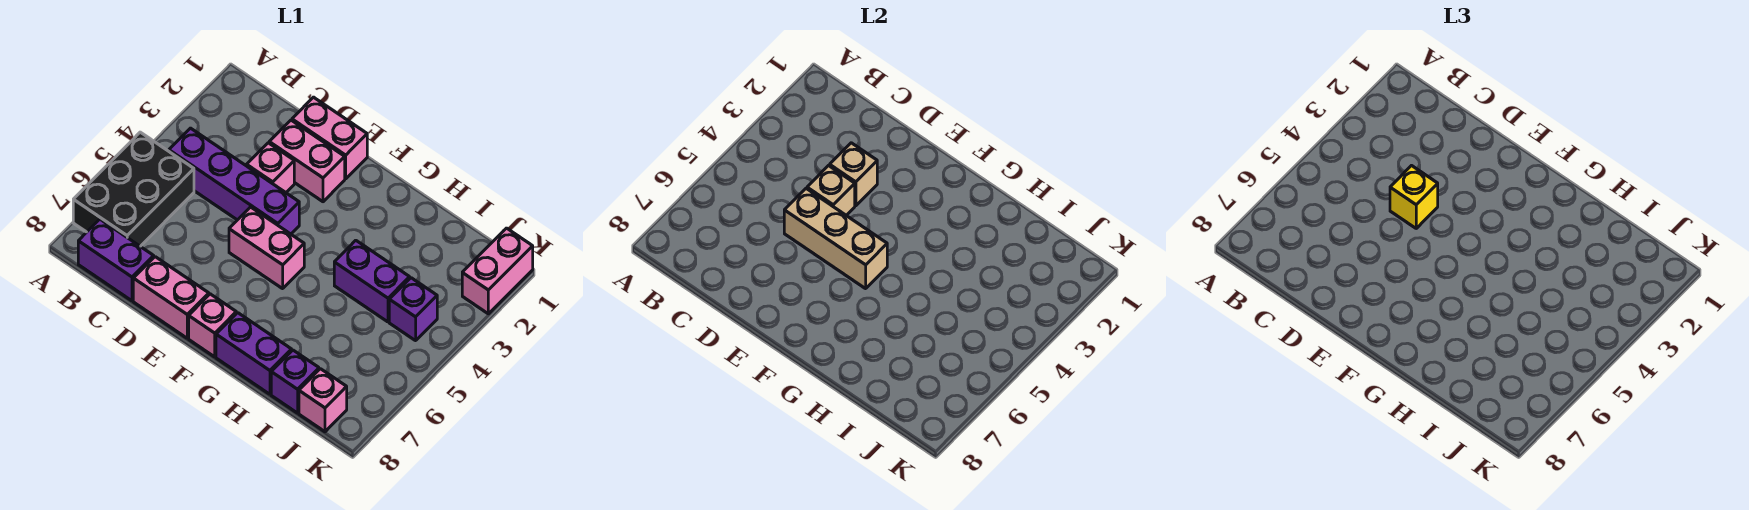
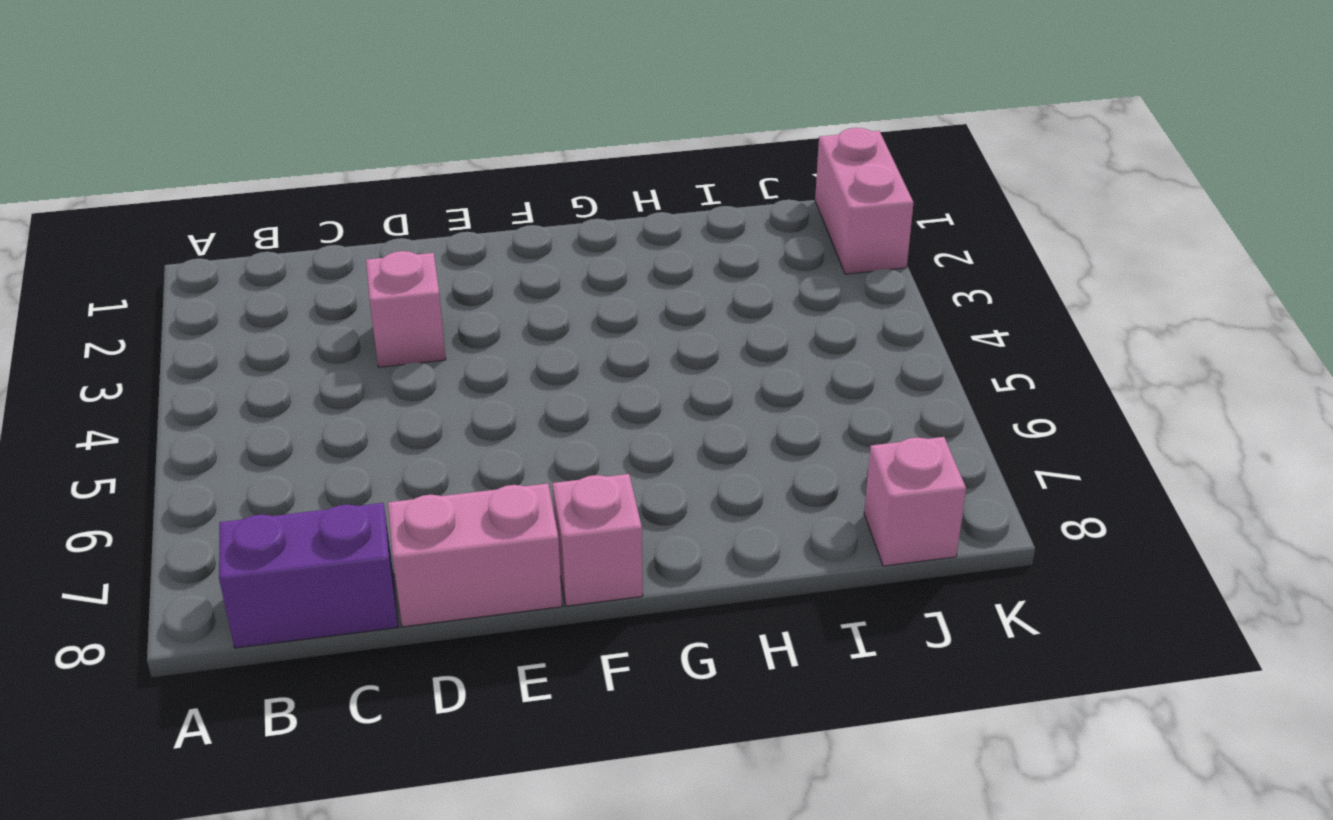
none -> black 2x3 brick [73,132,194,246]
none -> purple 1x4 brick [169,128,299,234]
none -> pink 1x2 brick [292,97,367,179]

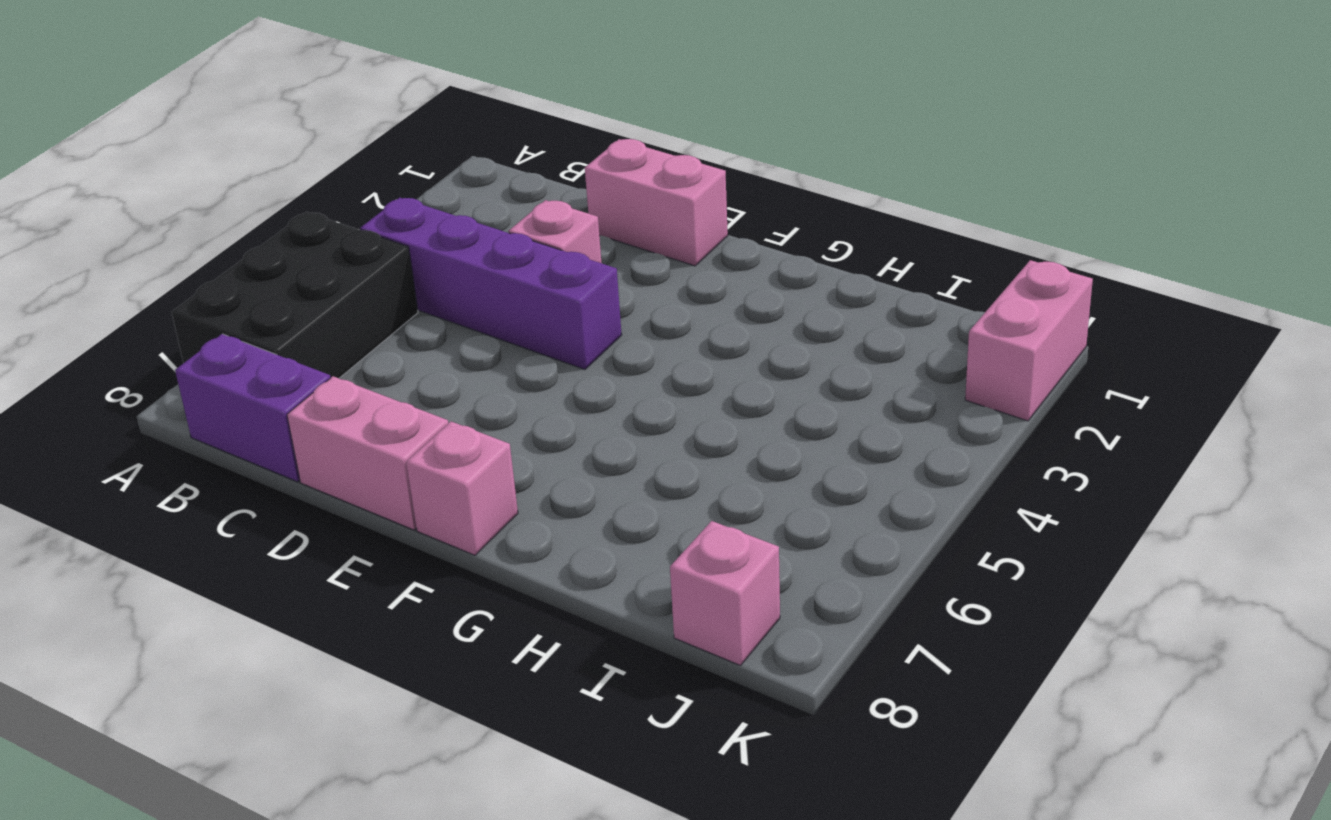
none -> pink 1x2 brick [269,120,345,202]
none -> pink 1x2 brick [229,207,304,289]
none -> purple 1x2 brick [216,313,292,394]

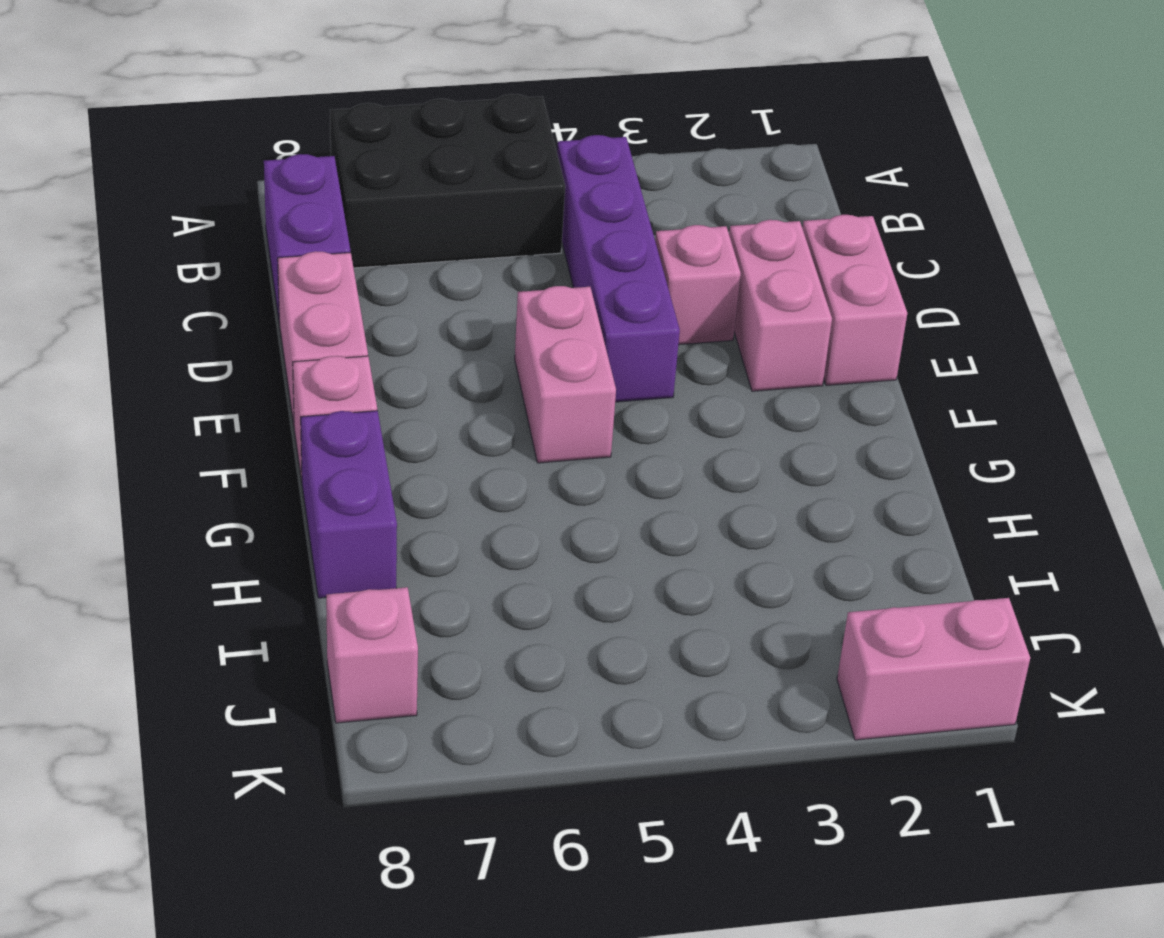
none -> purple 1x2 brick [334,240,410,322]
none -> purple 1x1 brick [271,350,319,413]
none -> purple 1x1 brick [389,278,437,341]

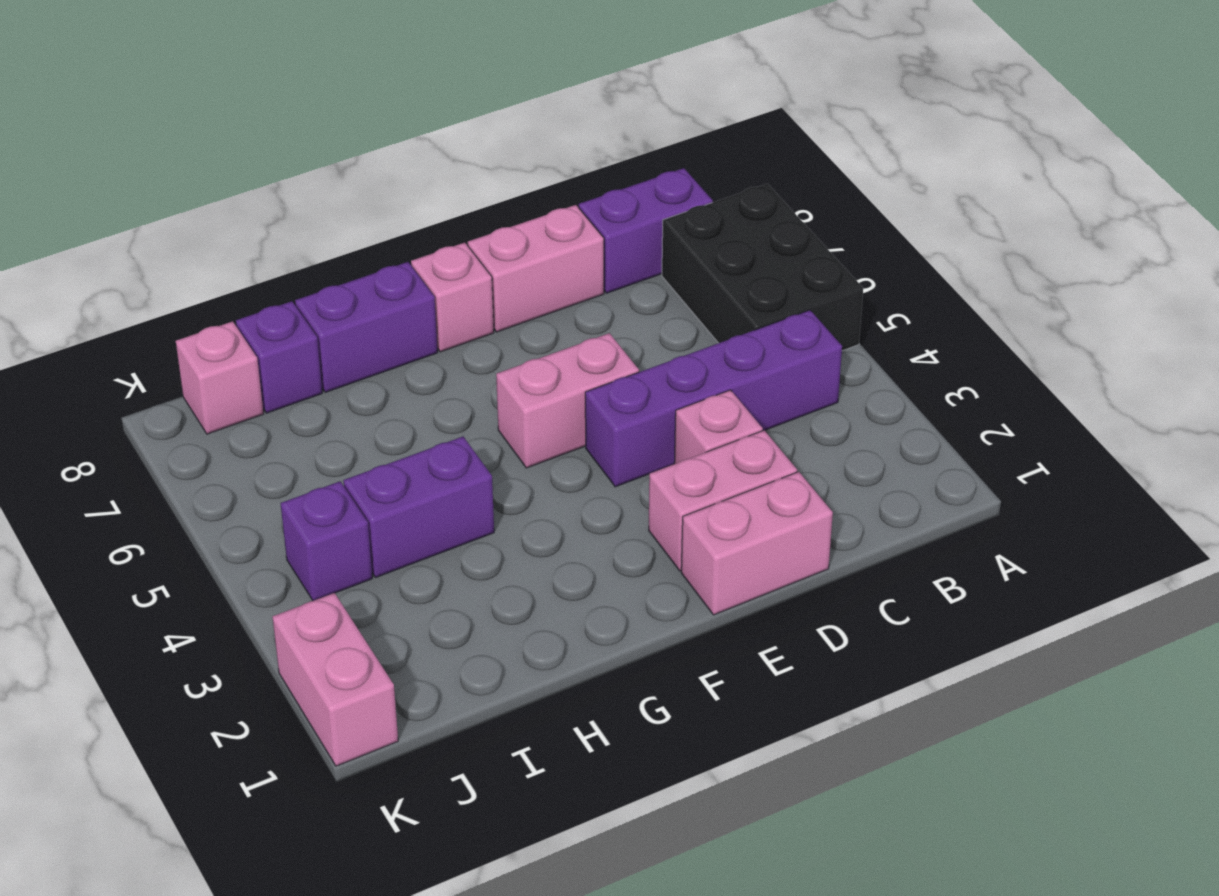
none -> tan 1x1 brick [830,143,877,206]
none -> tan 1x1 brick [807,166,855,215]
none -> tan 1x3 brick [784,189,887,289]

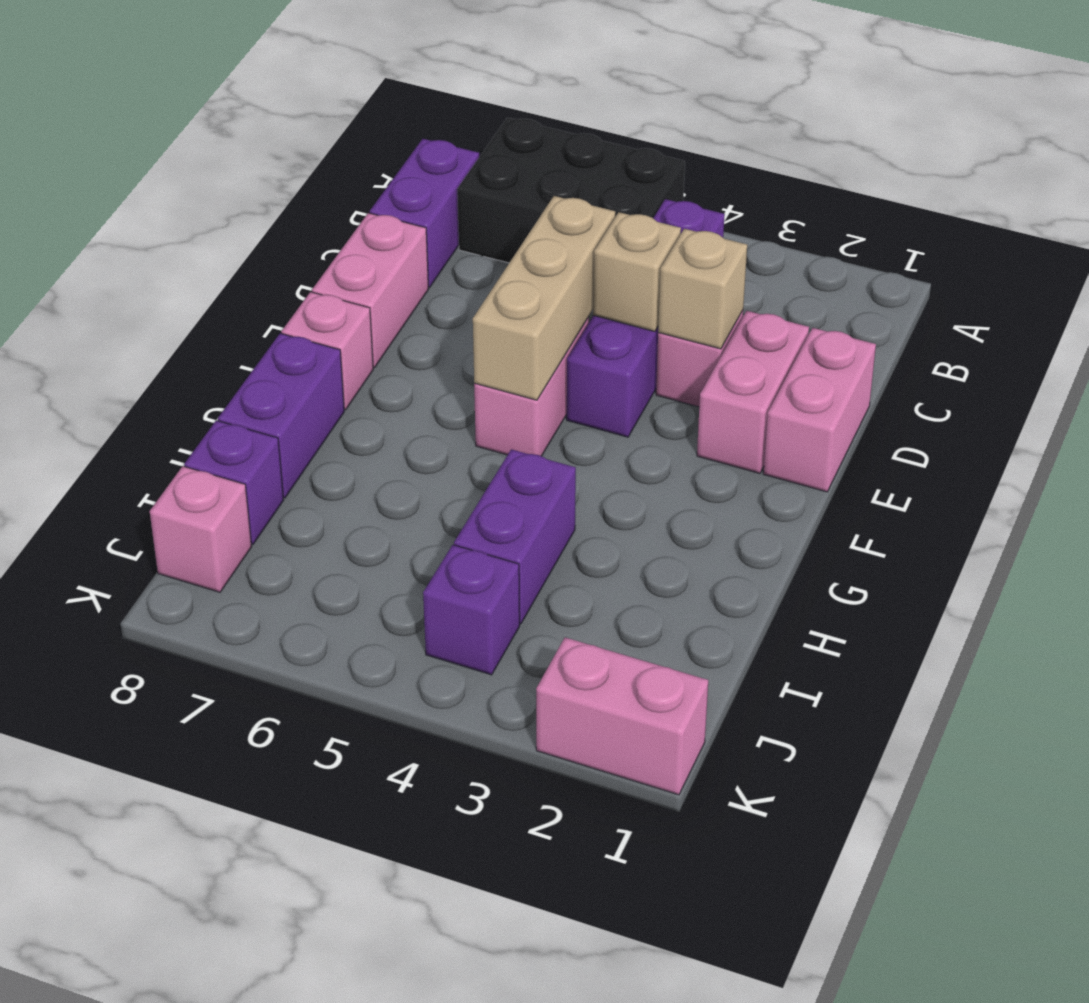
none -> yellow 1x1 brick [1390,166,1438,228]

